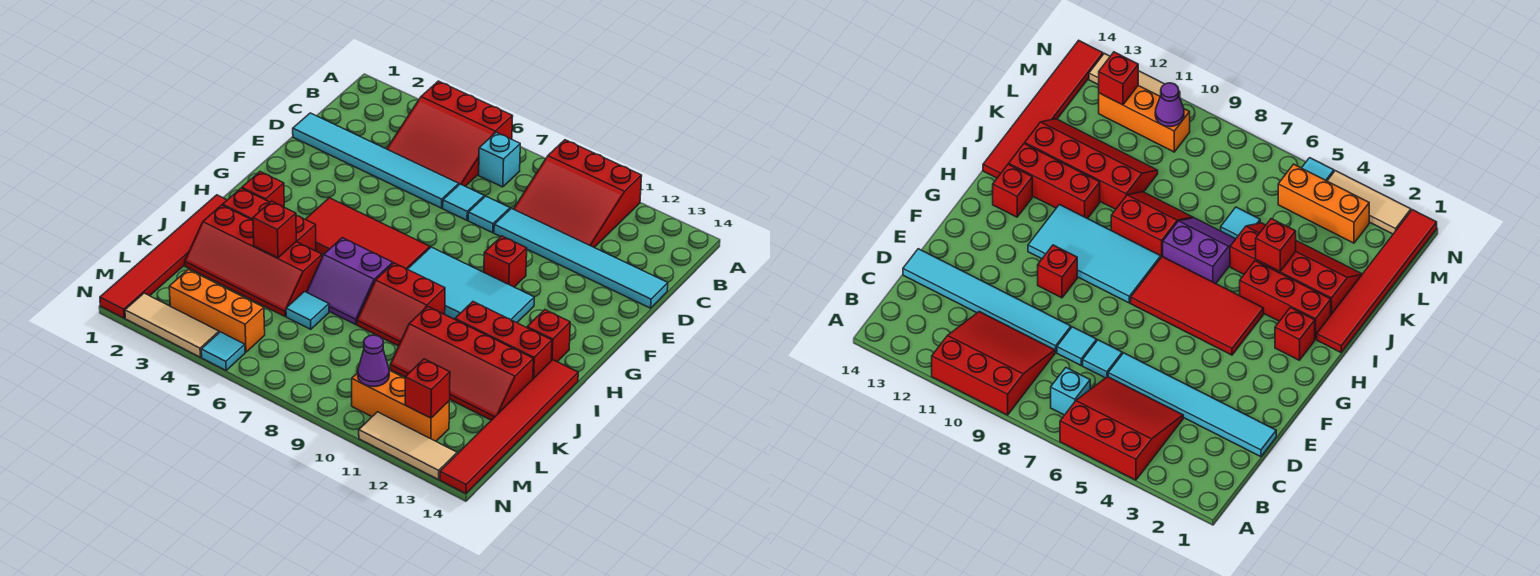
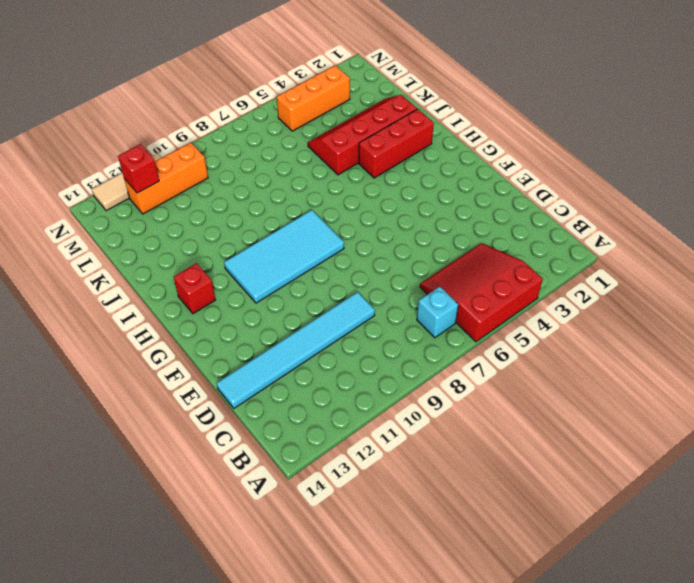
none -> red 3x3 slope [514,140,642,247]
none -> cyan 1x6 tile [293,113,459,208]
none -> cyan 1x1 tile [443,184,484,220]

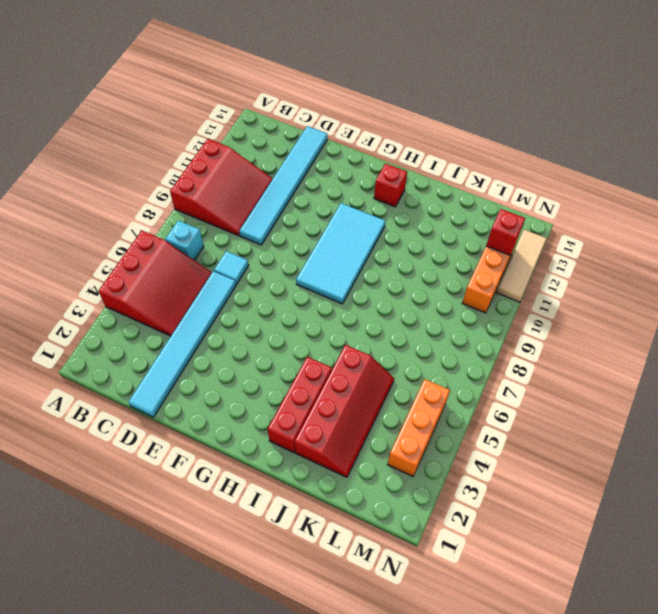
none -> cyan 1x1 tile [468,196,510,233]
none -> red 1x1 brick [484,236,527,287]
none -> red 2x4 tile [305,198,430,269]

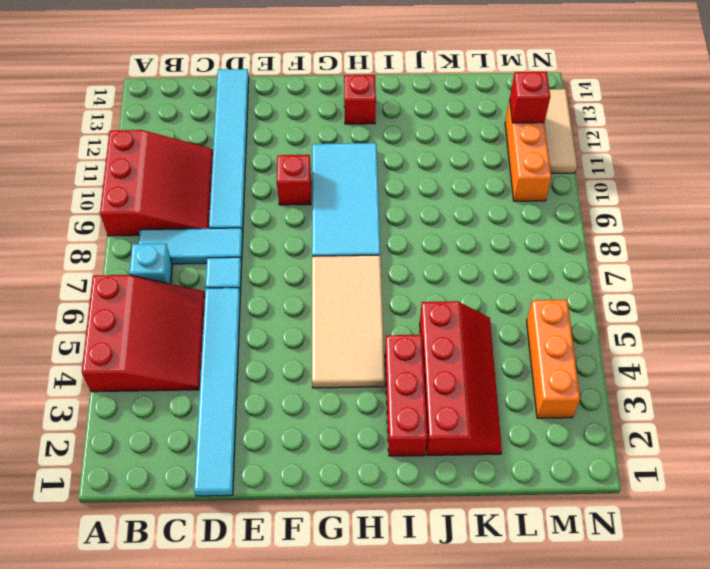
cyan 1x3 tile [138,228,243,264] -> cyan 1x1 tile [468,196,510,233]
tan 2x4 tile [312,255,385,388] -> red 2x4 tile [305,198,430,269]
none -> red 1x1 brick [242,172,284,207]
none -> red 1x6 tile [100,195,227,318]
none -> purple 2x2 slope [307,238,393,325]

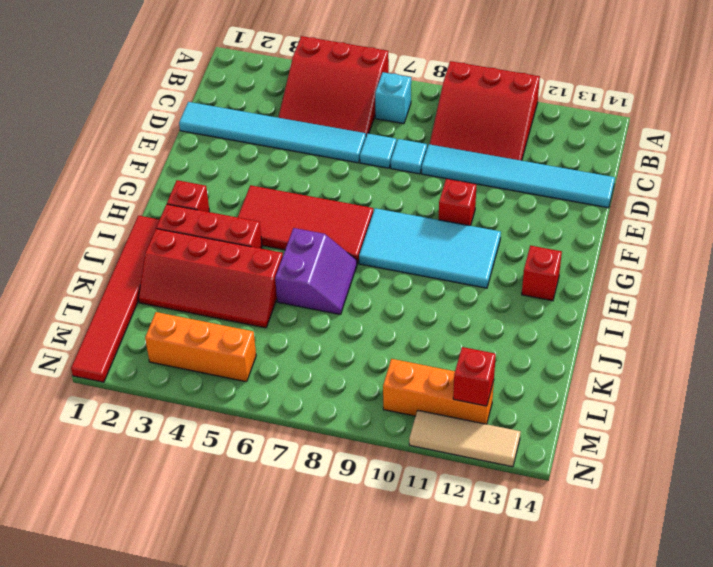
purple 2x2 slope [275,228,357,315] -> purple 2x2 slope turned to [307,238,393,325]
none -> red 2x2 slope [357,263,445,346]
none -> red 1x3 brick [455,302,552,379]
none -> red 1x6 tile [440,360,578,494]

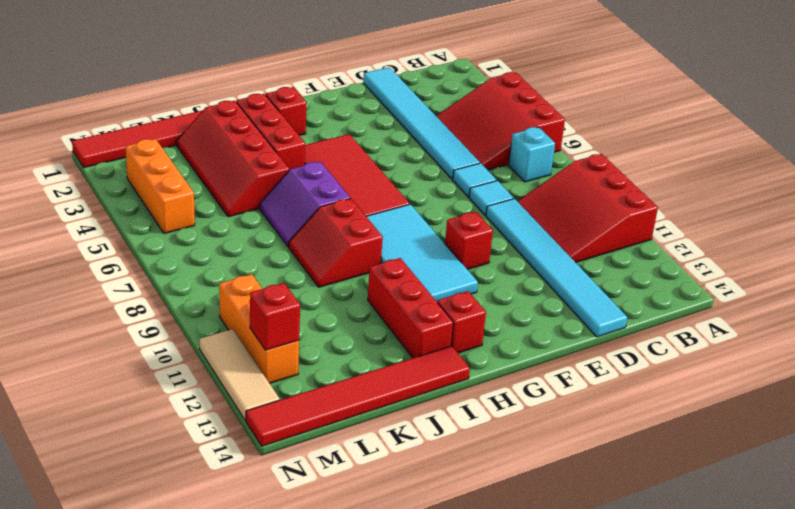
none -> red 2x4 slope [390,306,533,420]
none -> cyan 1x1 tile [286,292,329,329]
none -> tan 1x3 tile [125,293,219,357]

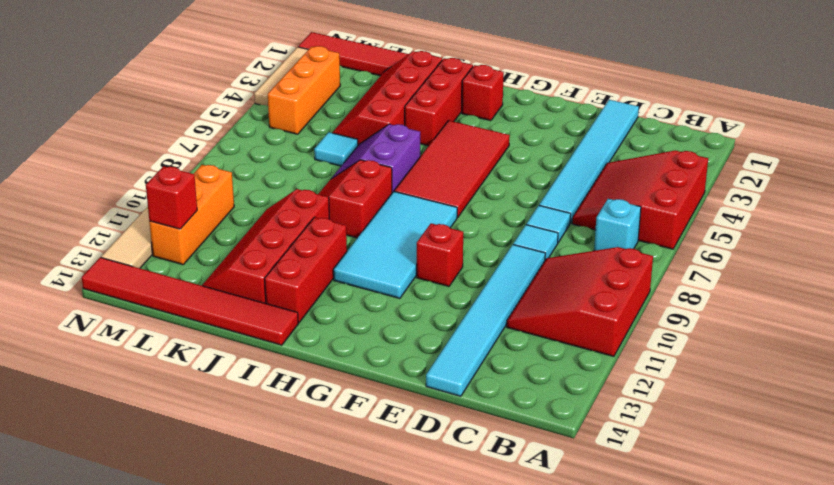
none -> red 1x1 brick [527,310,570,362]
none -> cyan 1x1 tile [201,332,245,370]
none -> red 1x1 brick [253,201,296,258]

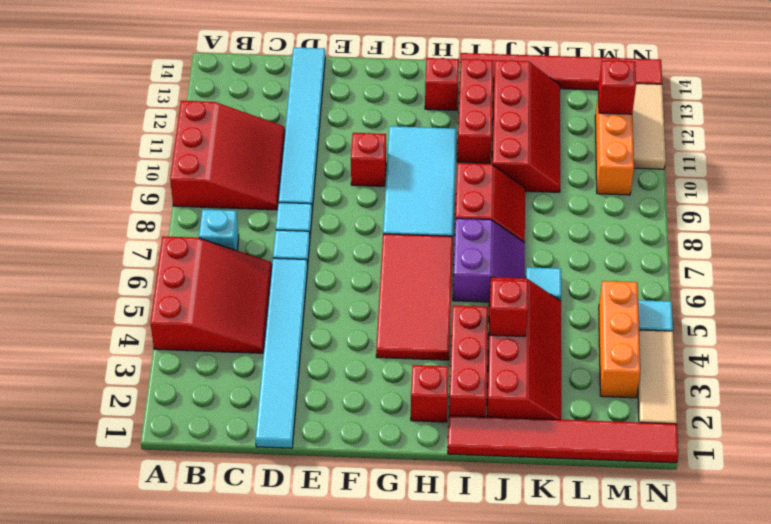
none -> purple 1x1 cone [358,335,389,387]

